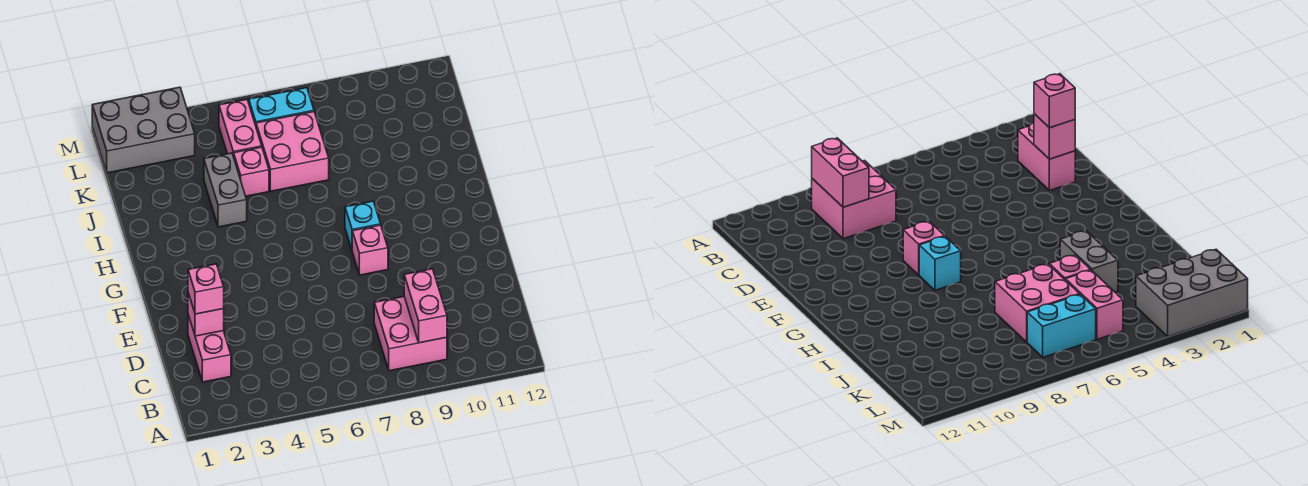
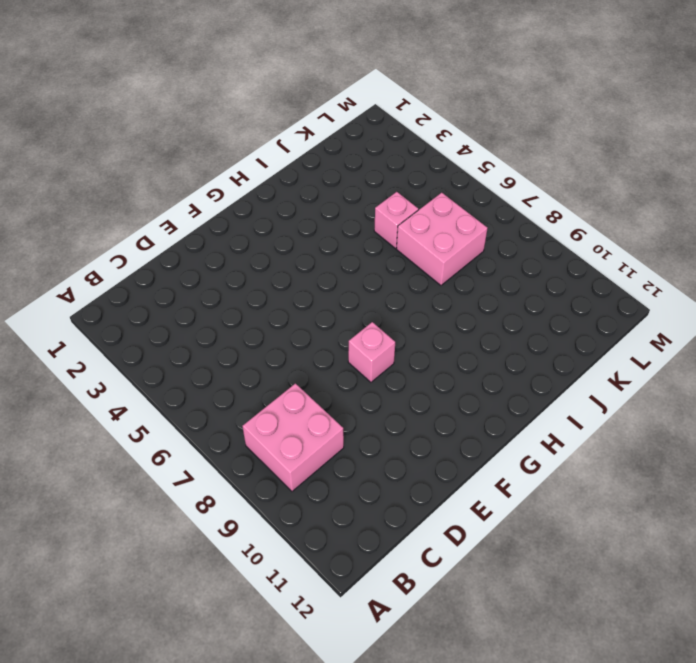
none -> pink 1x2 brick [188,315,231,382]
none -> cyan 1x1 brick [345,201,381,249]
none -> grey 1x2 brick [204,153,247,227]

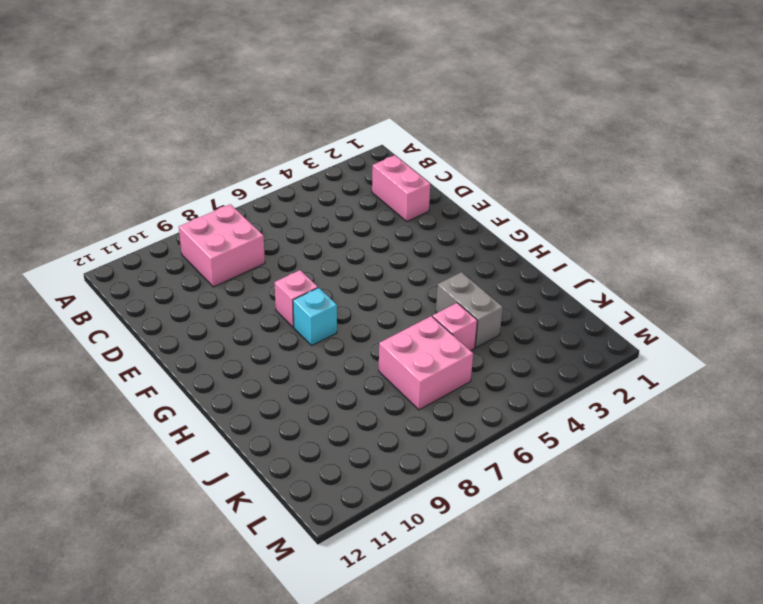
none -> pink 1x2 brick [219,99,262,157]
none -> grey 2x3 brick [92,87,195,173]
none -> cyan 1x2 brick [249,88,314,125]

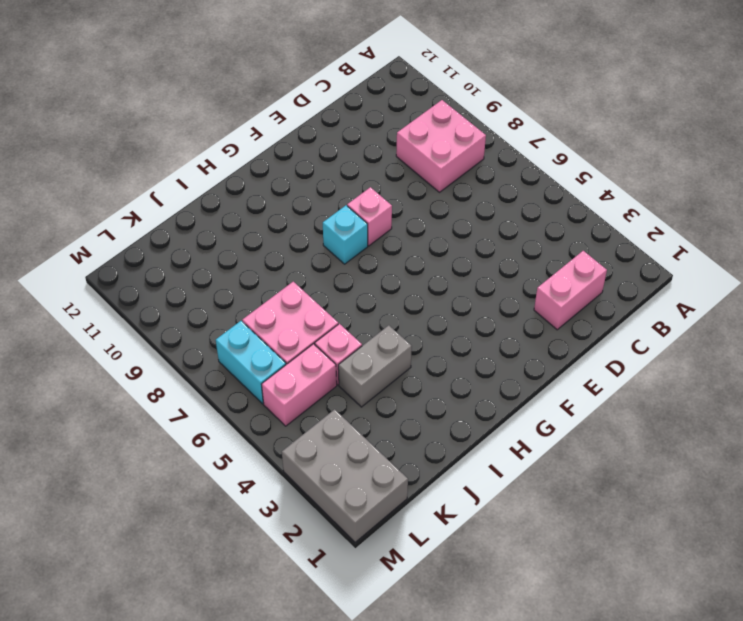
none -> pink 1x2 brick [404,269,447,343]
none -> pink 1x1 brick [188,293,224,336]
none -> pink 1x1 brick [188,264,224,314]

